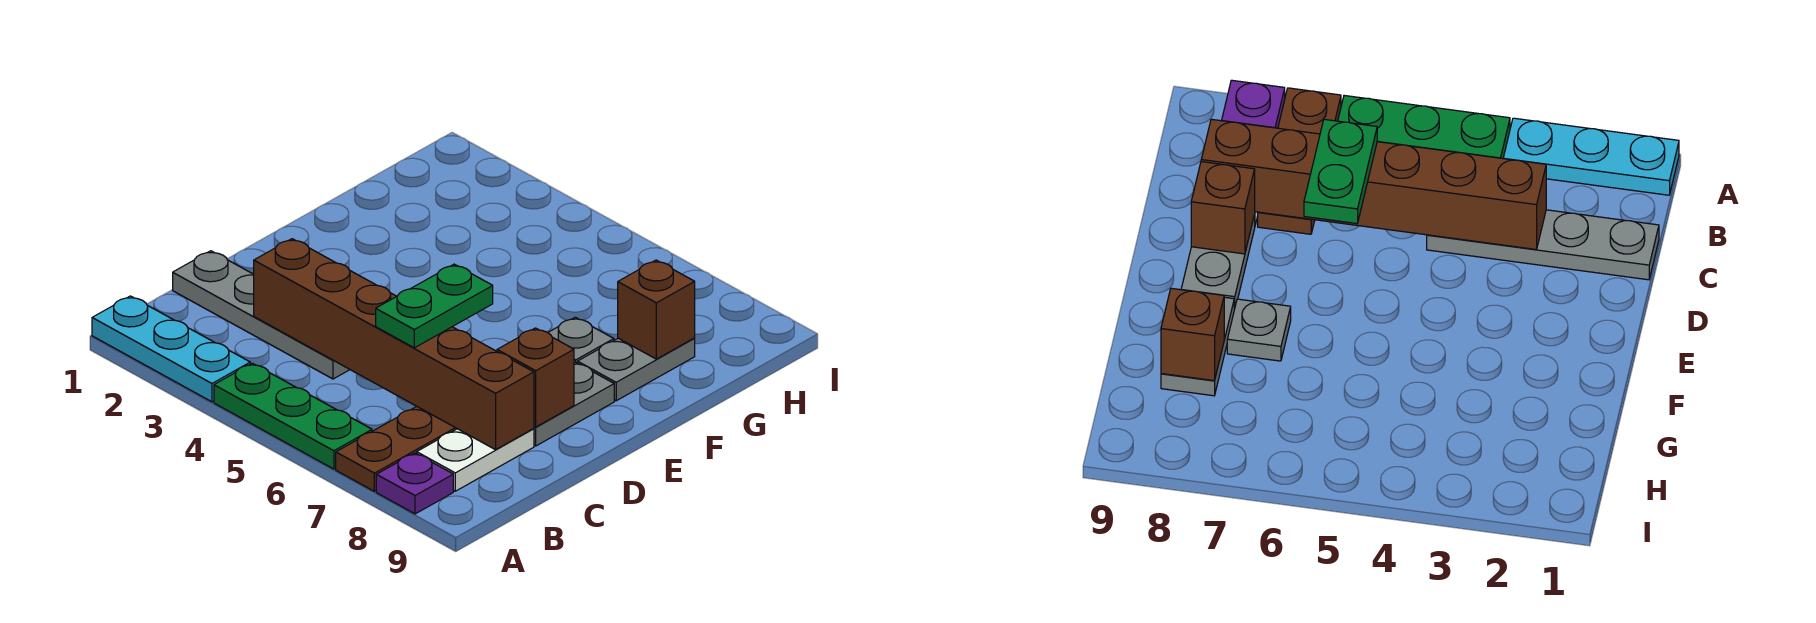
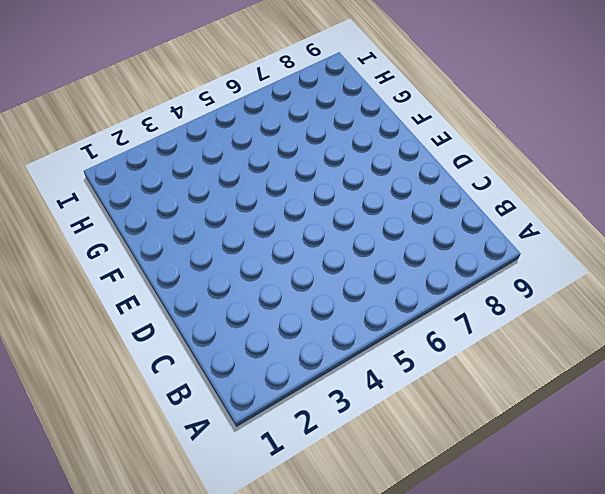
none -> cyan 1x3 plate [92,296,250,402]
none -> green 1x3 plate [214,363,372,469]
none -> brown 1x3 plate [336,406,457,491]

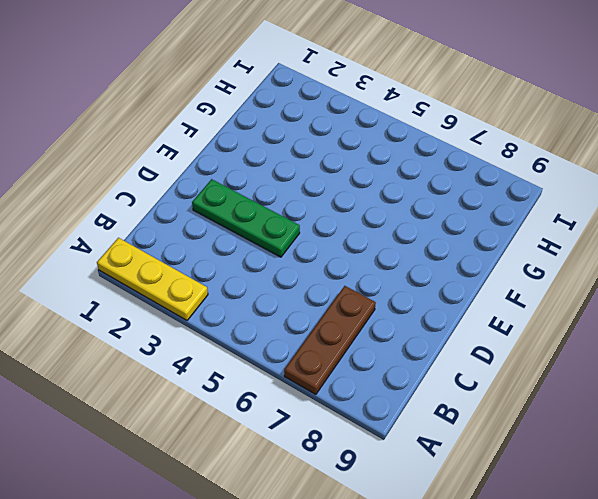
yellow 1x3 plate [97,238,208,320] -> cyan 1x3 plate [92,296,250,402]
green 1x3 plate [192,179,300,257] -> green 1x3 plate moved to [214,363,372,469]
none -> purple 1x1 plate [376,453,453,514]
none -> white 1x2 plate [417,429,534,491]
none -> grey 1x4 plate [173,251,350,379]

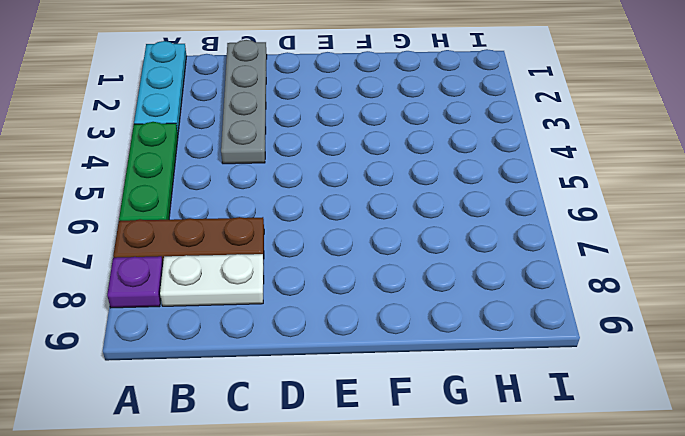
none -> grey 1x2 plate [534,362,614,446]
none -> grey 1x1 plate [548,317,614,363]
none -> grey 1x2 plate [578,338,695,401]

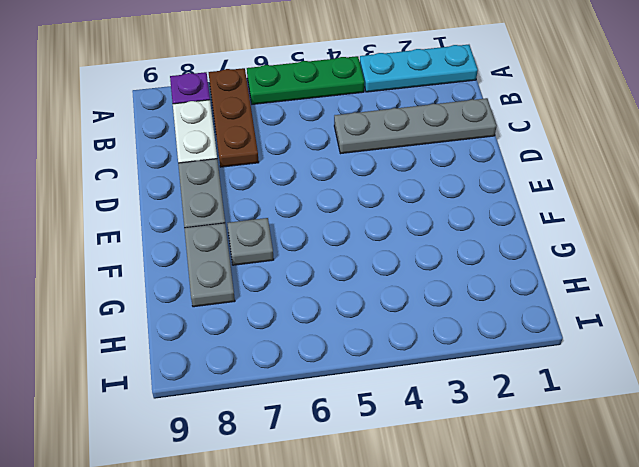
none -> brown 1x6 brick [254,239,534,450]
none -> brown 1x1 brick [497,328,574,427]
none -> brown 1x1 brick [618,260,695,359]

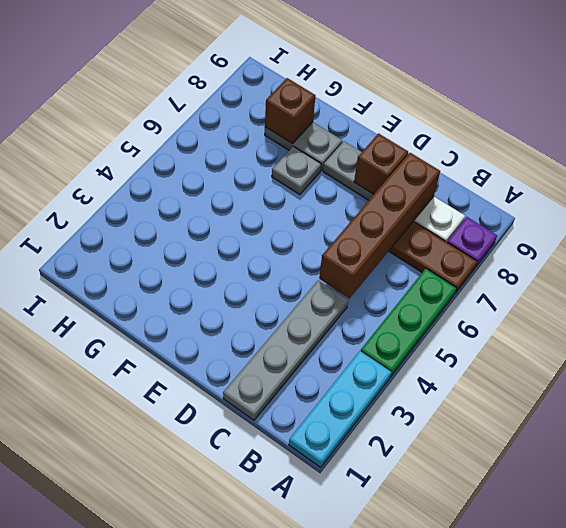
brown 1x4 brick [319,153,440,298] -> brown 1x6 brick [254,239,534,450]
none -> green 1x2 plate [376,264,493,348]

